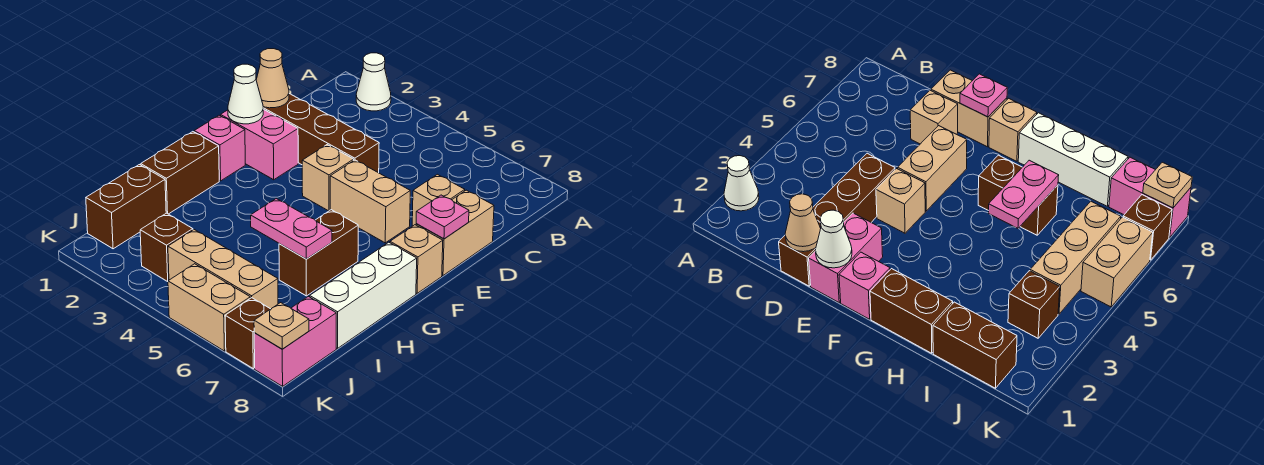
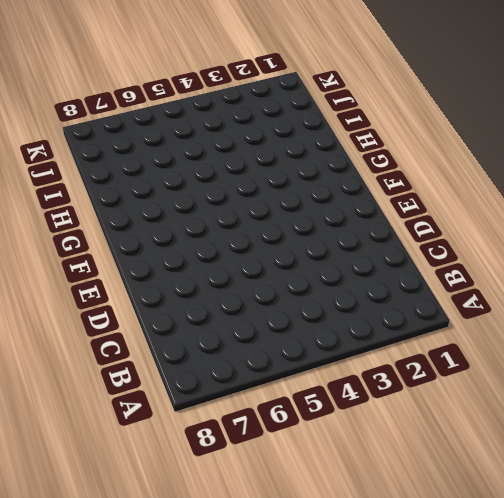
none -> white 1x1 cone [356,53,391,111]
none -> brown 1x4 brick [263,94,379,173]
none -> tan 1x1 brick [412,174,465,226]

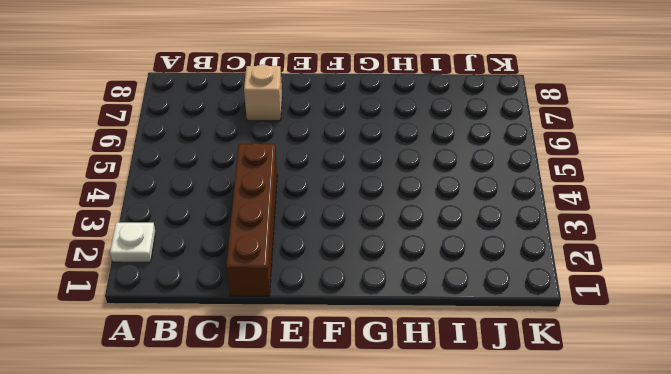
white 1x1 plate [110,223,156,262] -> white 1x1 cone [356,53,391,111]
none -> tan 1x2 brick [416,190,494,275]
none -> pink 1x2 brick [221,109,298,180]
none -> tan 1x1 brick [302,145,354,211]

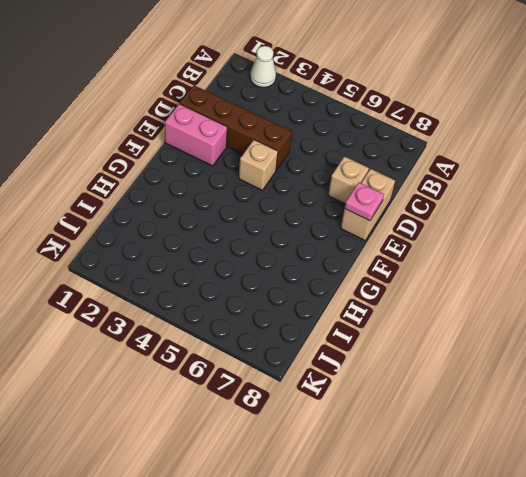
none -> tan 1x2 brick [330,160,410,243]
none -> pink 1x1 brick [194,115,245,181]
none -> tan 1x1 brick [390,225,443,293]

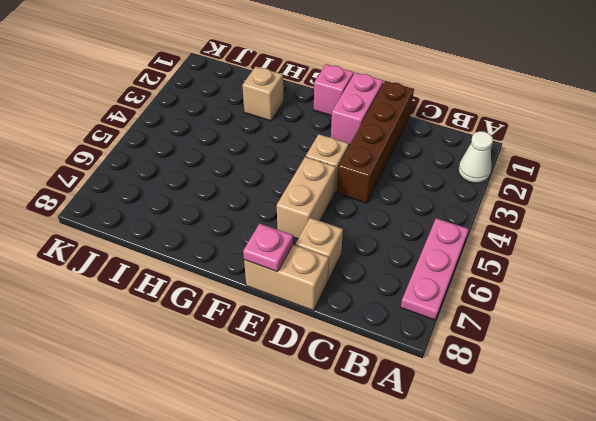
pink 1x3 plate [401,218,469,320] -> none
tan 1x1 brick [242,67,283,121] -> tan 1x1 brick moved to [390,225,443,293]
none -> brown 1x2 brick [141,132,219,214]
none -> brown 1x2 brick [279,210,358,296]
none -> white 1x3 brick [310,242,417,348]

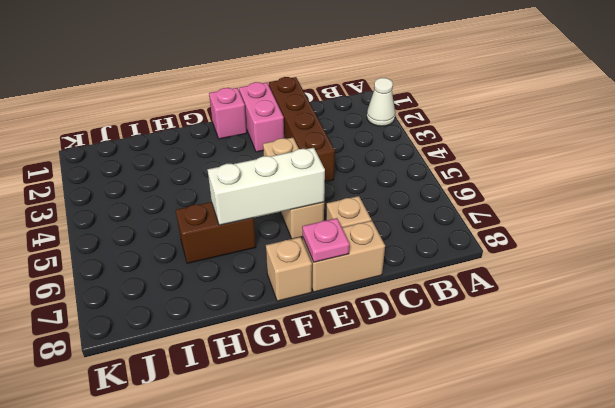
white 1x3 brick [207,148,325,225] -> white 1x3 brick moved to [310,242,417,348]
none -> brown 1x2 brick [141,132,219,214]
none -> brown 1x2 brick [86,165,166,249]
none -> brown 1x1 brick [140,213,193,281]

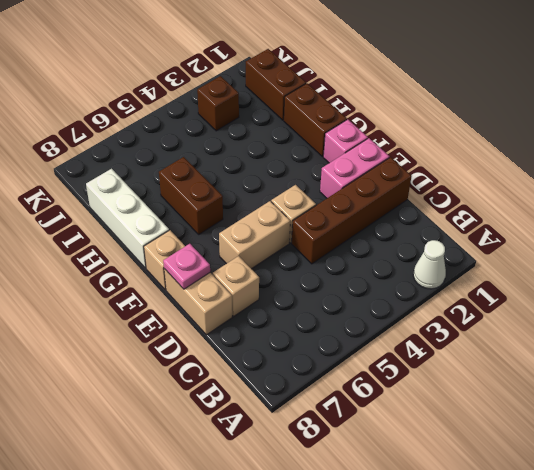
none -> tan 1x3 brick [168,230,278,309]
none -> pink 1x2 brick [254,297,336,386]
none -> tan 1x2 brick [168,264,250,351]

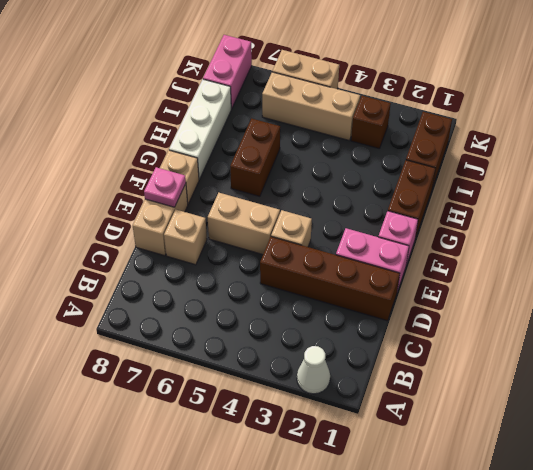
none -> brown 1x1 brick [225,298,270,369]
none -> tan 1x1 cone [256,49,289,108]
none -> white 1x1 cone [228,64,263,124]

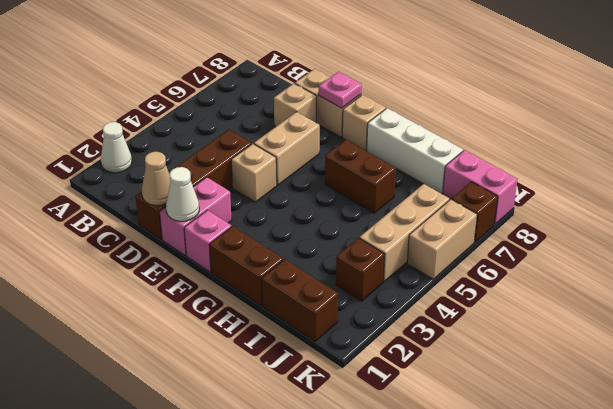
none -> pink 1x2 plate [251,199,332,259]
none -> tan 1x1 plate [254,303,309,349]

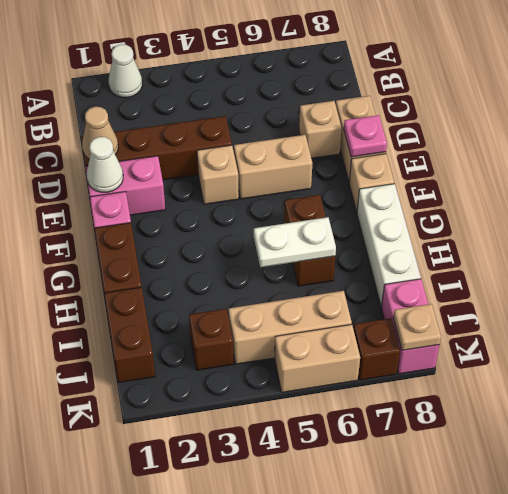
white 1x2 plate [254,217,336,267] -> pink 1x2 plate [251,199,332,259]

